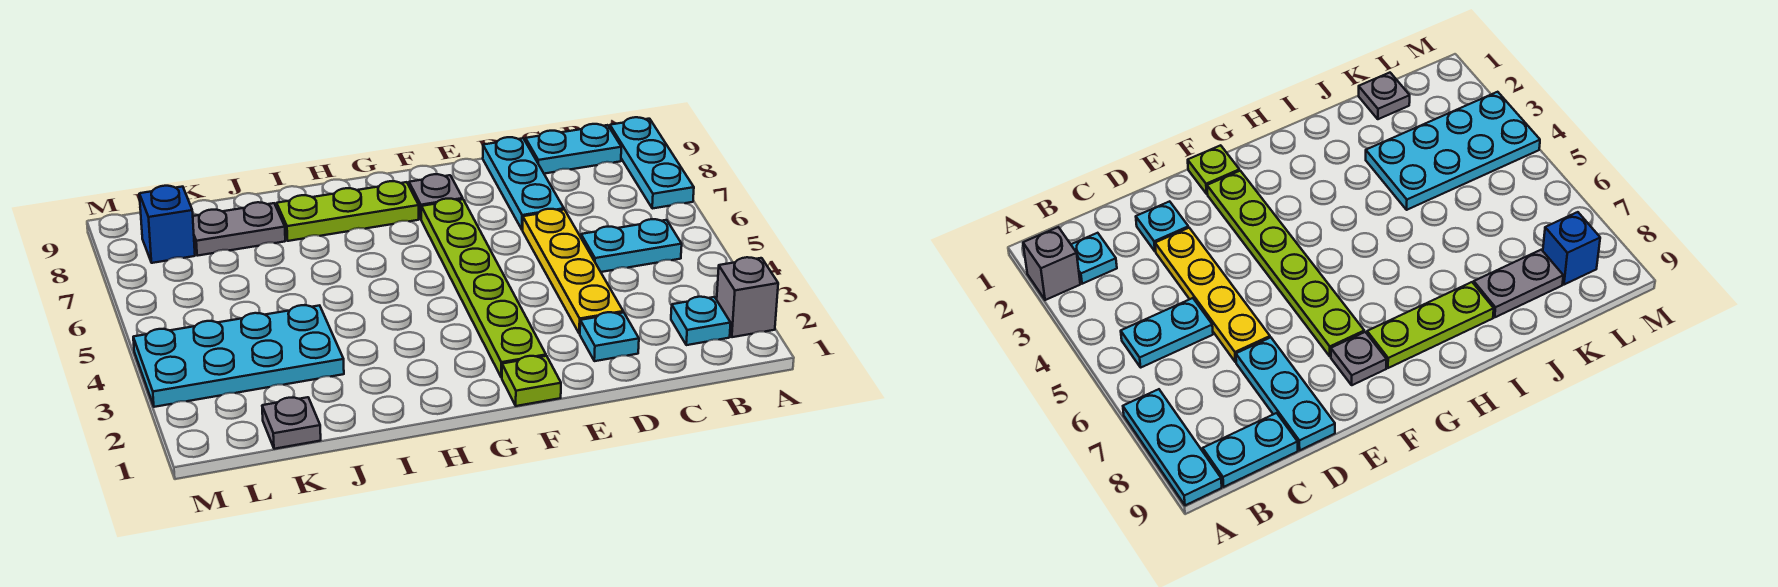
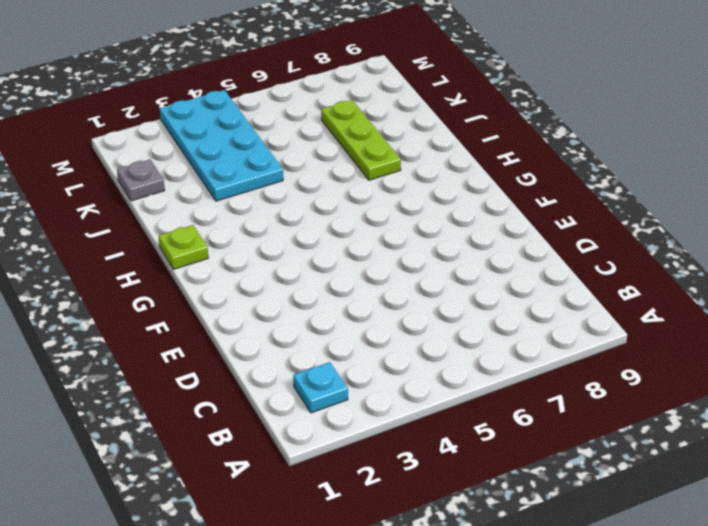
lime 1x1 plate [159,225,208,269] -> lime 1x1 plate moved to [502,356,561,406]
lime 1x3 plate [321,100,401,180] -> lime 1x3 plate moved to [277,181,419,241]
none -> grey 1x1 brick [717,257,778,337]
none -> cyan 1x3 plate [610,117,694,209]
none -> cyan 1x2 plate [581,219,682,272]

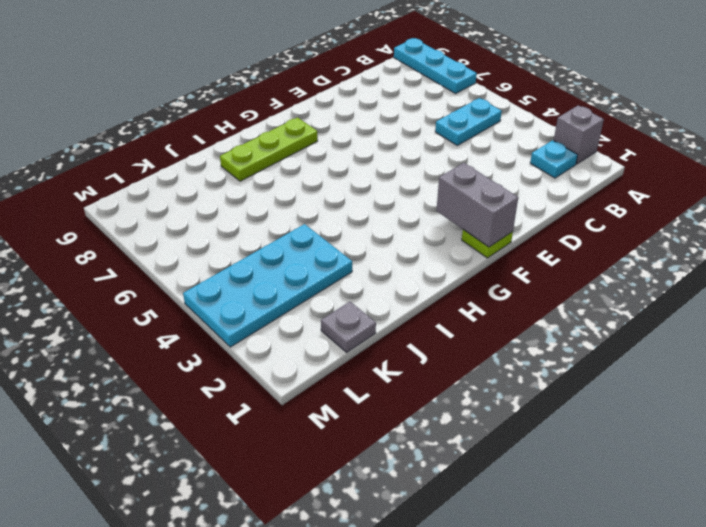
grey 1x2 brick [436,163,518,247] -> none
none -> cyan 1x2 plate [525,124,621,174]
none -> cyan 1x1 plate [580,312,639,361]
none -> yellow 1x4 plate [523,209,623,334]

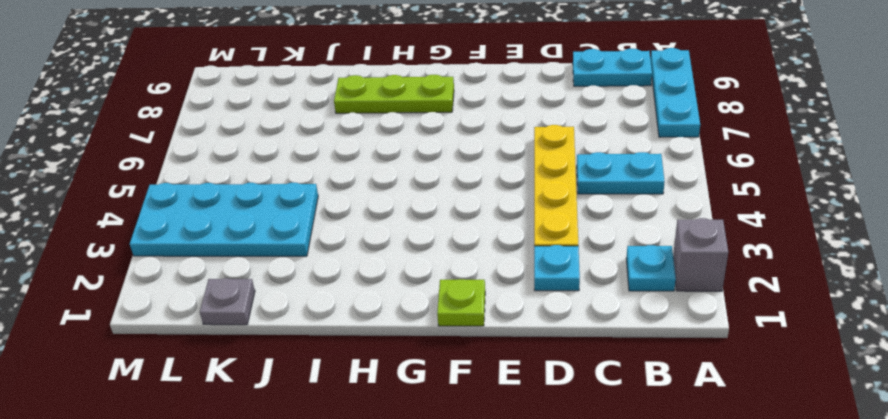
none -> cyan 1x3 plate [483,137,564,230]
none -> lime 1x6 plate [421,199,546,378]
none -> grey 1x1 plate [409,174,463,219]

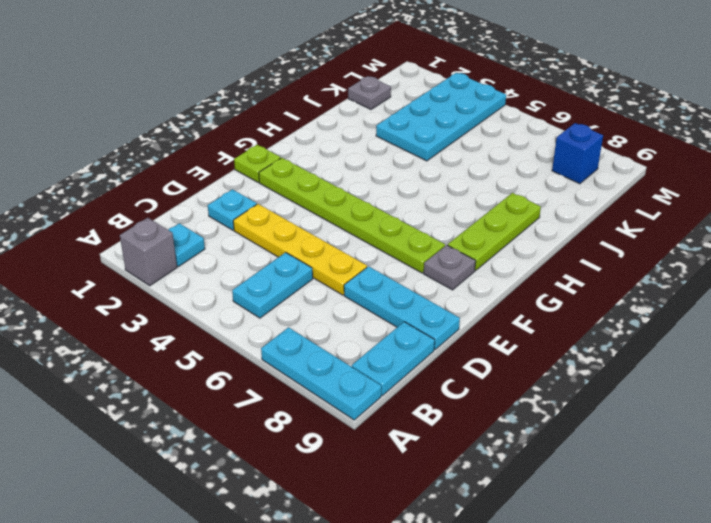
none -> grey 1x2 plate [193,202,285,256]

